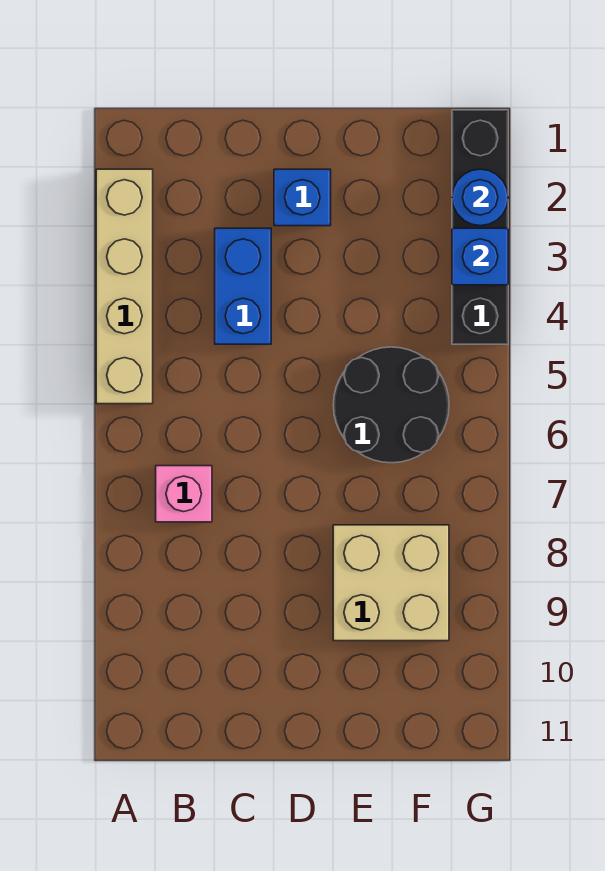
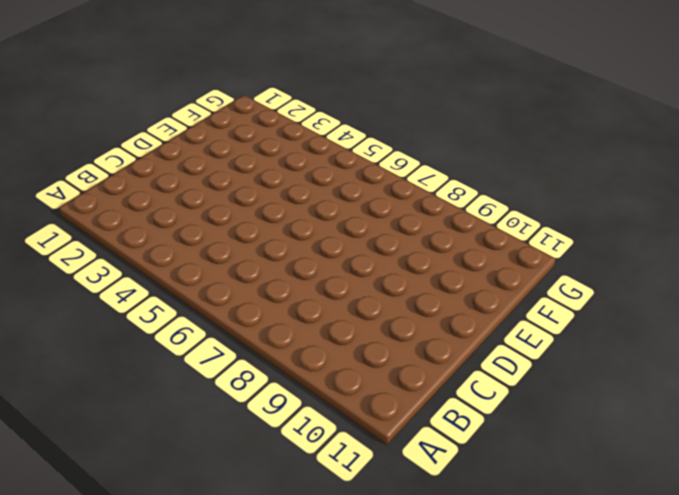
none -> tan 1x4 brick [96,169,153,404]
none -> pink 1x1 brick [156,466,212,522]

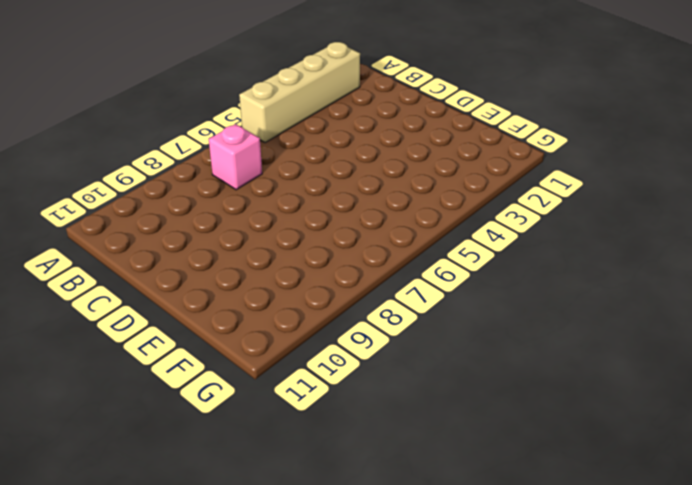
none -> blue 1x2 brick [215,228,271,344]
none -> blue 1x1 brick [274,169,331,226]

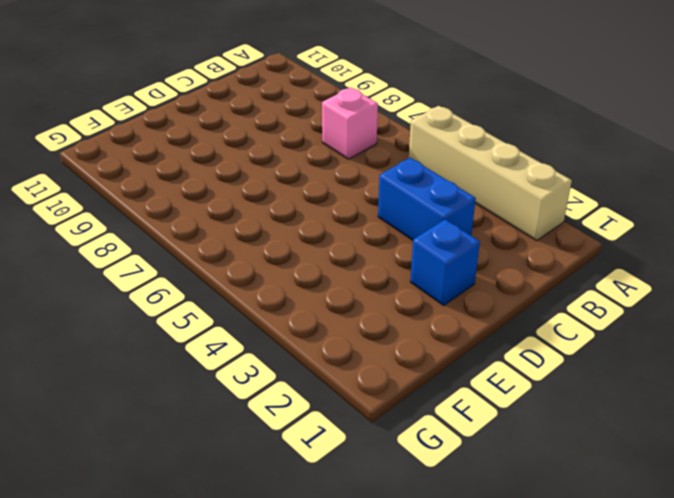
none -> black 2x2 round brick [333,347,449,463]
none -> tan 2x2 brick [333,525,449,641]

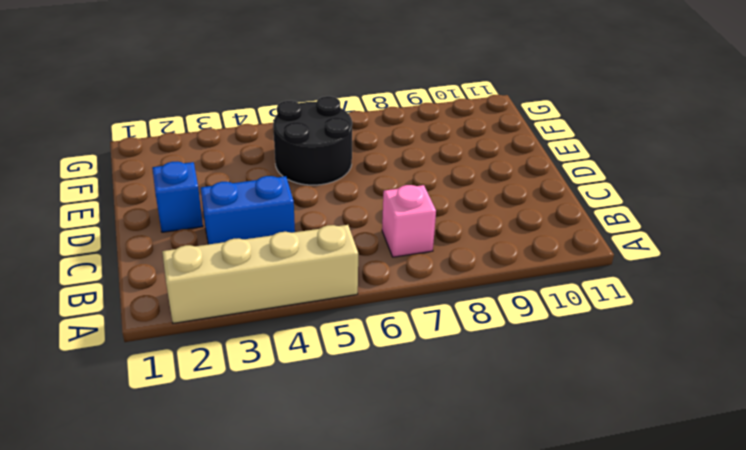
none -> tan 2x2 brick [333,525,449,641]
none -> black 1x4 brick [452,110,508,344]

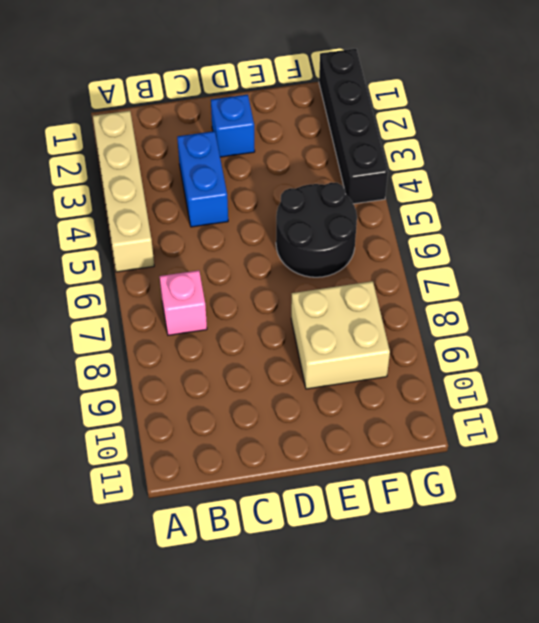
none -> blue 1x1 round brick [452,169,508,226]
none -> blue 1x1 brick [452,228,508,285]

